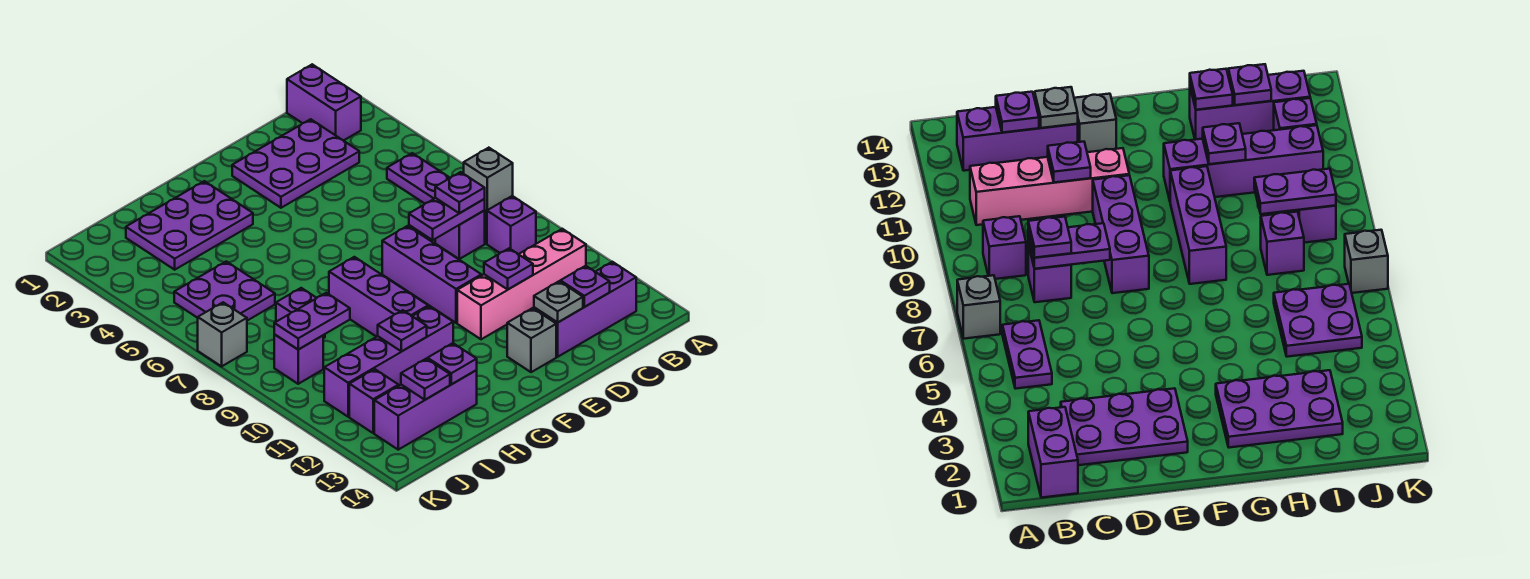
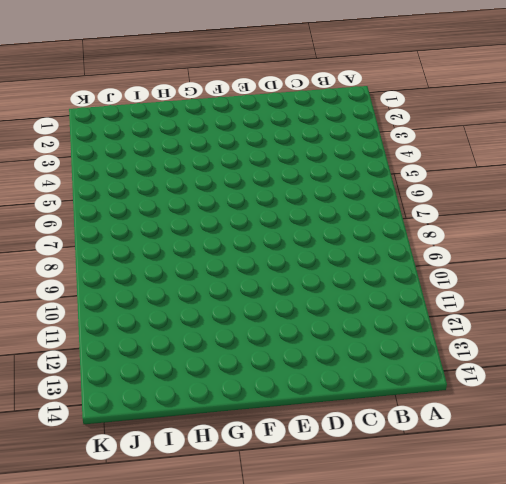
none -> grey 1x1 brick [464,148,513,211]
none -> purple 1x2 brick [287,64,361,141]
none -> purple 1x2 plate [387,153,450,204]

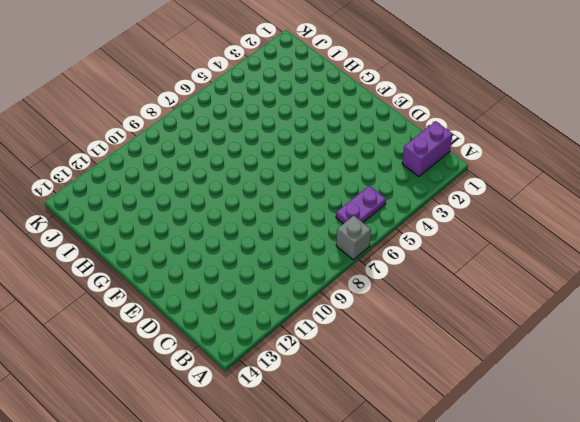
none -> purple 1x1 brick [487,196,536,254]
none -> pink 1x4 brick [457,229,586,339]
none -> purple 1x3 brick [534,262,636,357]

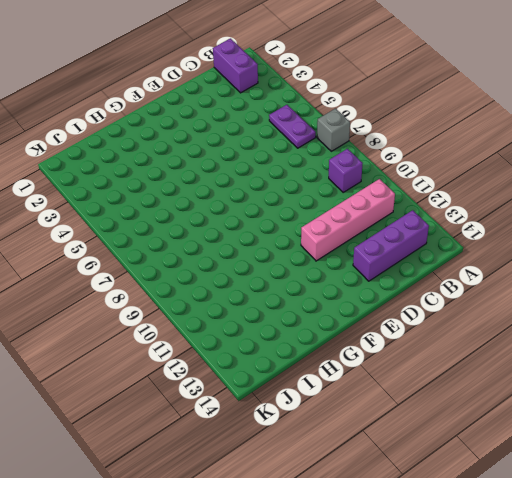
none -> purple 2x3 plate [232,119,359,208]
none -> purple 1x1 brick [435,210,485,259]
none -> purple 1x3 brick [382,226,481,323]

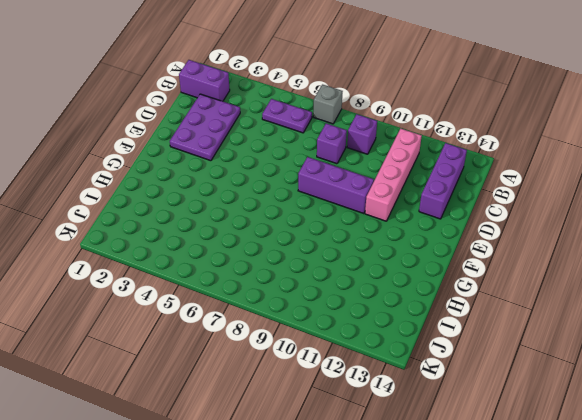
none -> grey 1x1 brick [507,308,556,372]
none -> purple 2x3 plate [126,181,253,270]
none -> purple 1x3 brick [329,257,428,337]

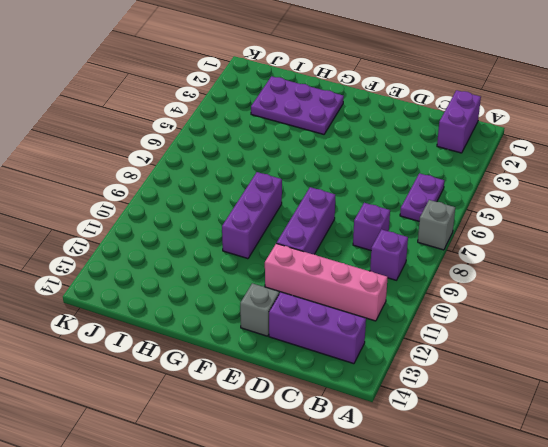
none -> purple 2x3 plate [232,119,359,208]
none -> purple 1x4 brick [324,306,453,417]
none -> purple 1x3 brick [374,370,477,450]

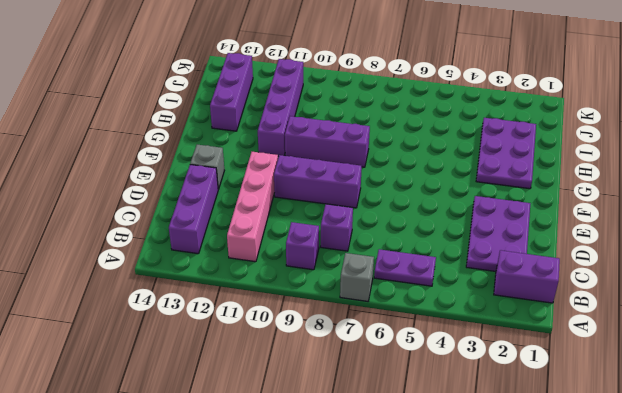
none -> purple 2x2 plate [174,261,275,321]
none -> purple 1x1 brick [276,288,325,338]
none -> purple 1x1 brick [274,335,323,384]

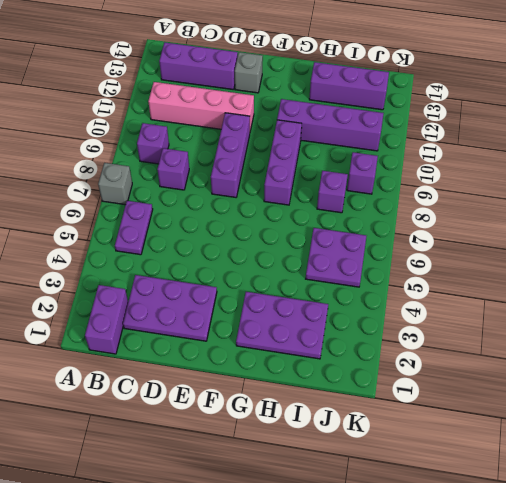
none -> purple 1x1 brick [349,369,399,433]
none -> grey 1x1 brick [198,302,247,366]
none -> purple 1x2 plate [409,198,485,240]

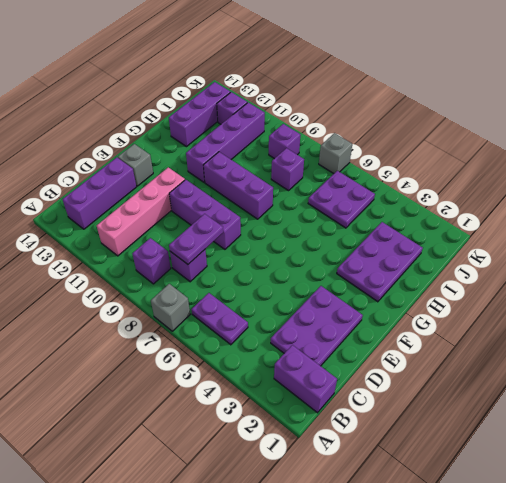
none -> purple 1x1 plate [560,266,610,307]
none -> purple 1x1 plate [484,248,533,289]
none -> grey 1x1 plate [534,281,583,322]

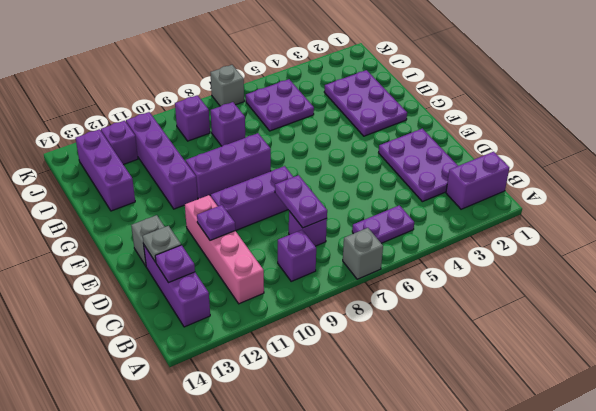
none -> purple 1x1 plate [378,310,427,351]
none -> purple 1x1 plate [428,343,477,384]
none -> purple 1x2 plate [274,293,350,349]

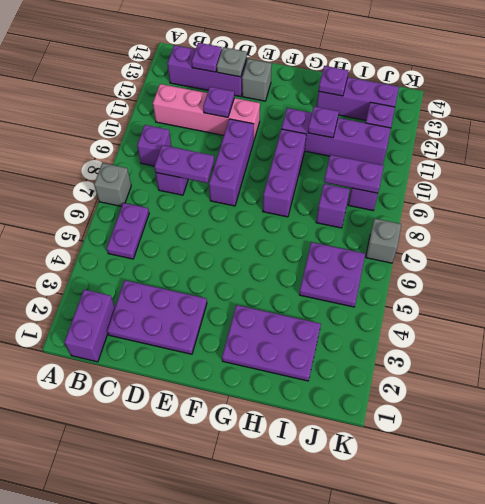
none -> purple 1x1 plate [401,359,450,400]
none -> purple 1x1 plate [435,172,485,213]

